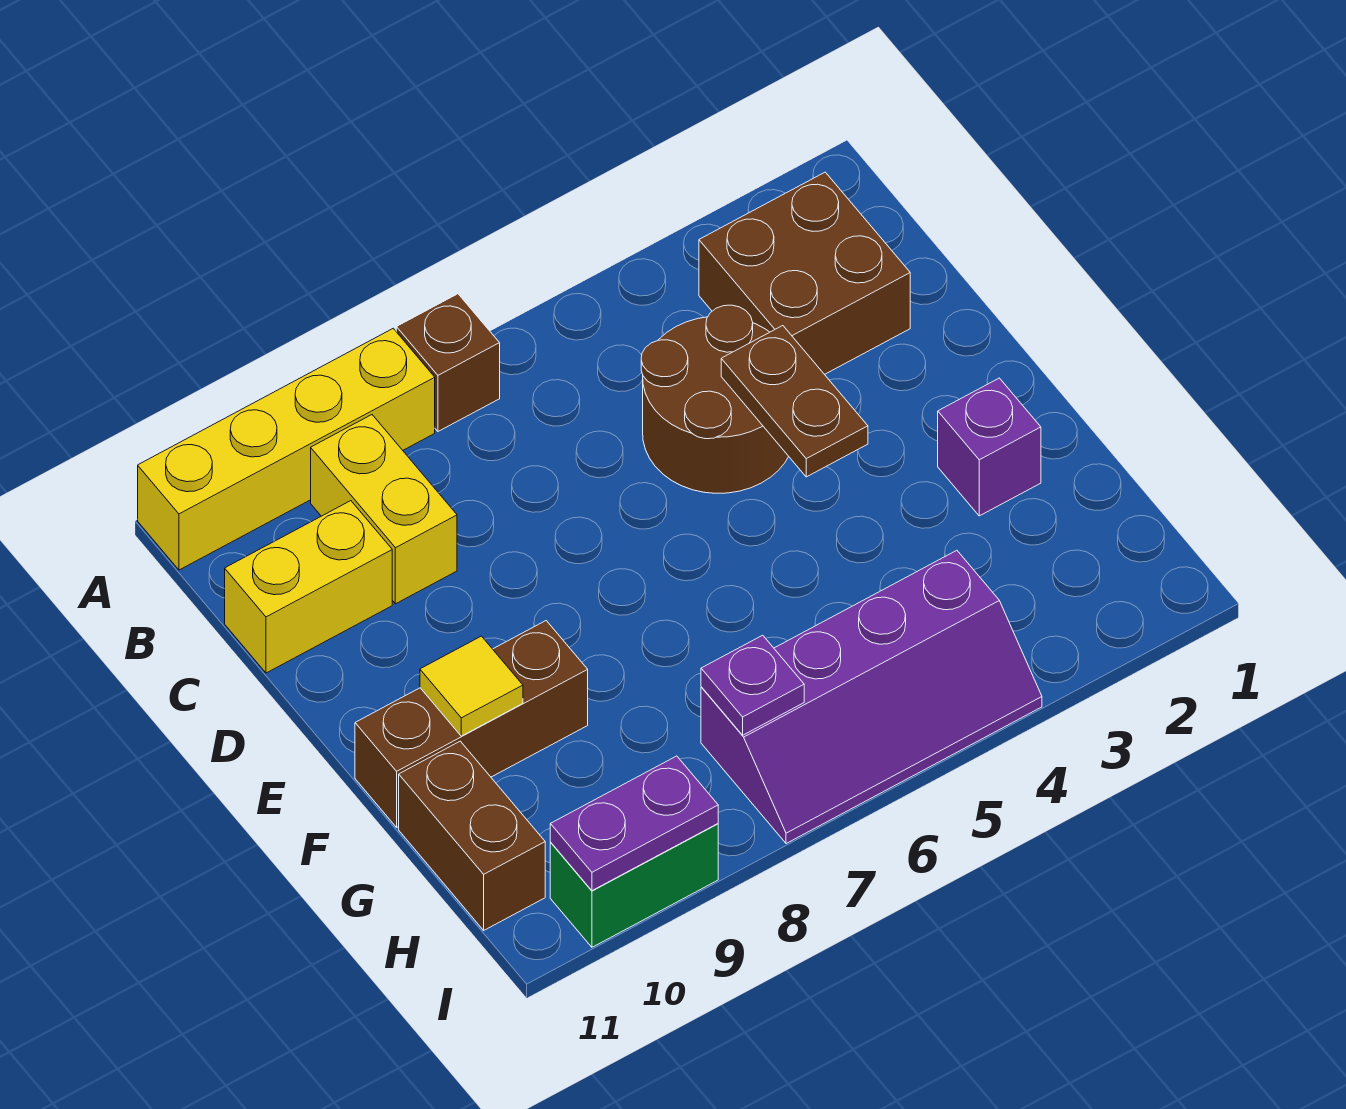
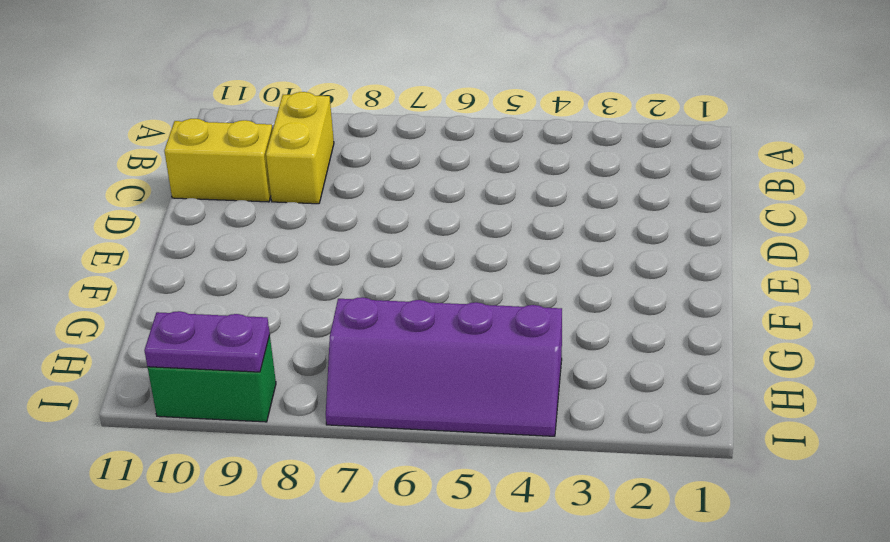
none -> brown 1x1 brick [396,294,500,431]
none -> yellow 1x4 brick [138,328,435,570]
none -> brown 2x2 brick [699,172,910,374]

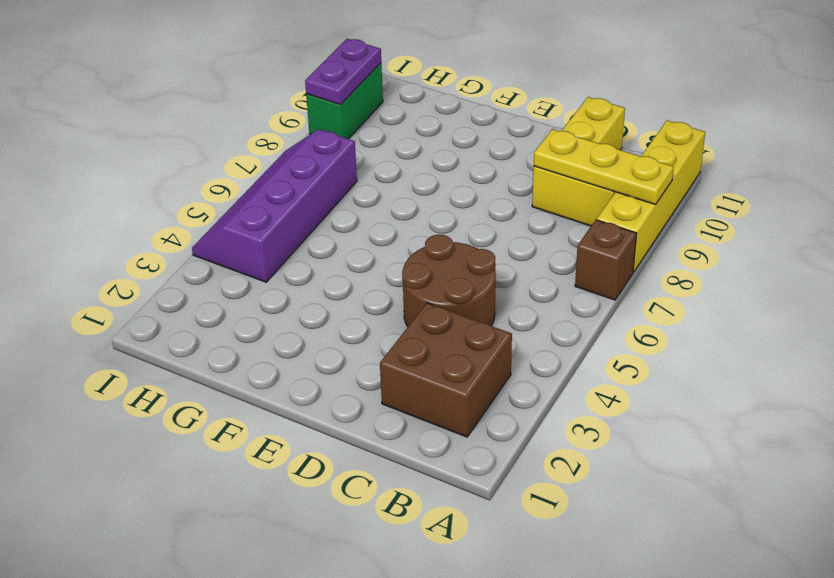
yellow 1x3 plate [534,129,674,204] -> none
none -> purple 1x1 brick [938,378,1041,516]
none -> brown 1x3 brick [355,621,588,827]
none -> brown 1x2 brick [399,741,545,930]

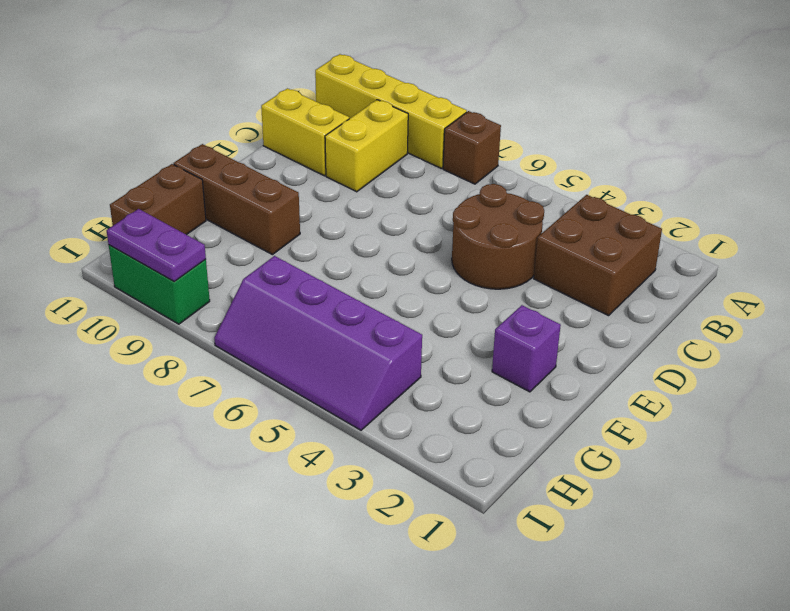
none -> brown 1x2 plate [721,326,868,477]
none -> yellow 1x1 tile [420,636,523,736]
none -> purple 1x1 plate [701,635,804,735]

